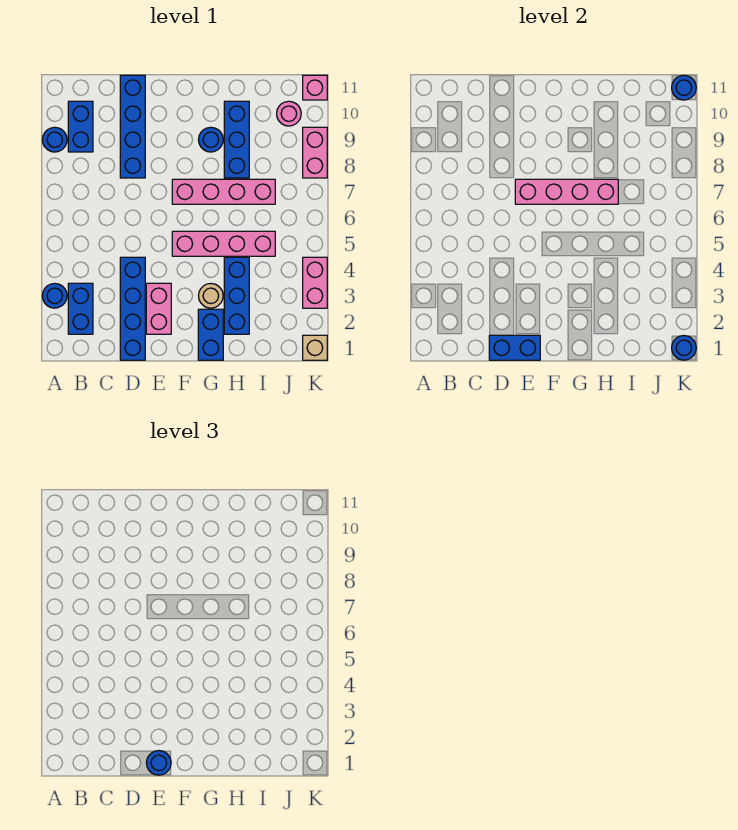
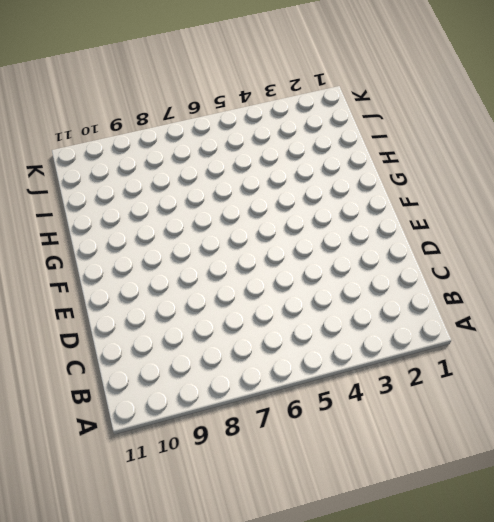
none -> blue 1x1 round brick [42,283,67,308]
none -> blue 1x1 round brick [42,127,67,152]
none -> blue 1x2 brick [68,283,93,334]

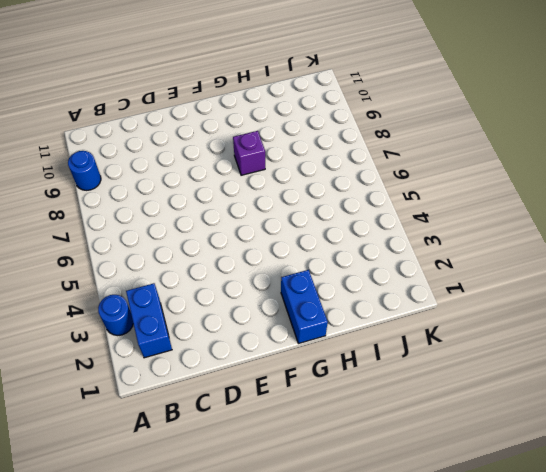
purple 1x1 brick [233,131,265,175] -> none
none -> blue 1x2 brick [68,101,93,152]
none -> blue 1x4 brick [120,257,145,360]
none -> blue 1x4 brick [120,75,145,178]

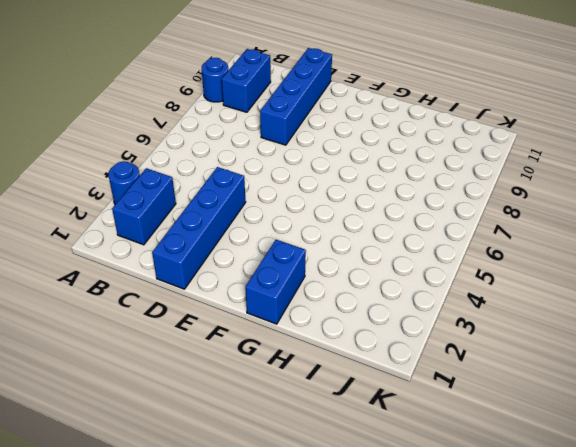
none -> pink 1x2 brick [146,283,171,334]
none -> pink 1x4 brick [172,231,275,256]
none -> pink 1x4 brick [172,179,275,204]

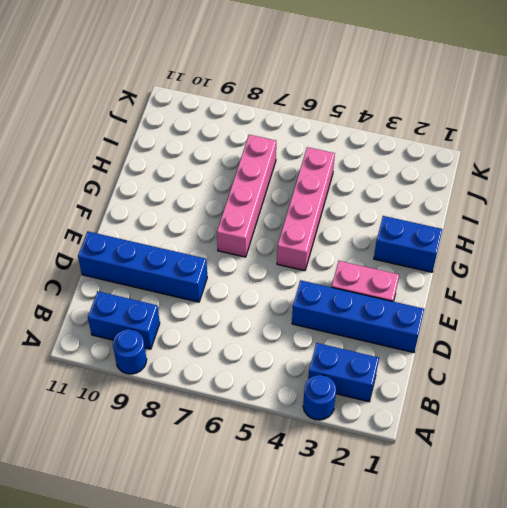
none -> tan 1x1 round brick [199,284,223,308]
none -> blue 1x1 round brick [198,127,223,152]
none -> blue 1x3 brick [224,257,249,334]

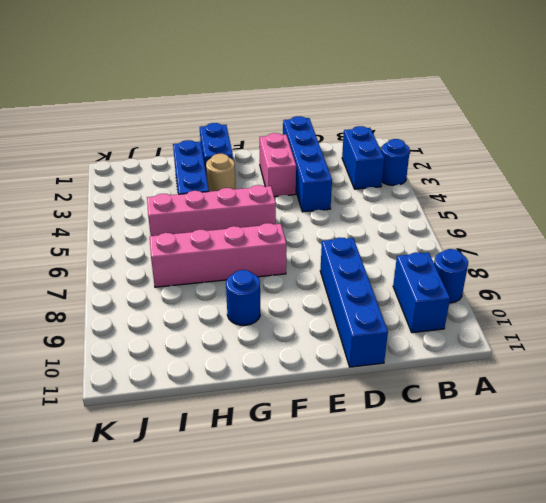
none -> blue 1x3 brick [224,101,249,178]
none -> pink 1x1 round brick [277,101,301,126]
none -> tan 1x1 brick [303,335,327,360]

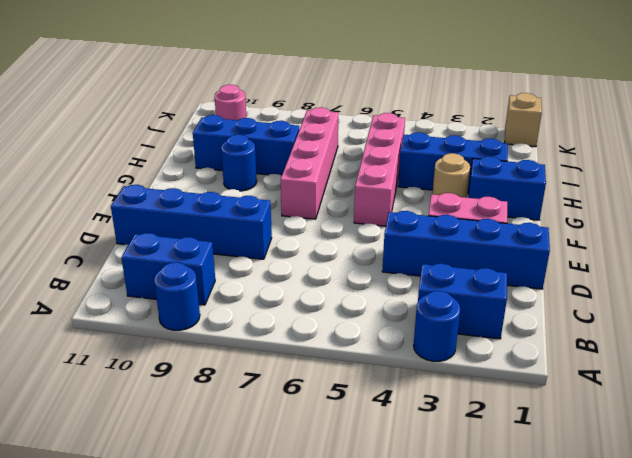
none -> pink 1x2 brick [303,257,327,308]
none -> pink 1x2 brick [303,127,327,178]
none -> pink 1x1 brick [303,75,327,100]

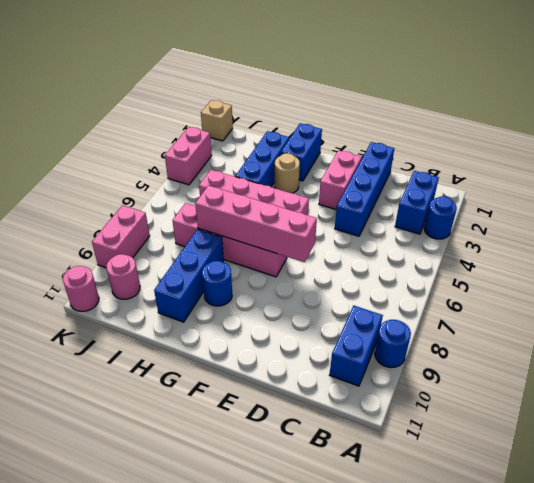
pink 1x1 round brick [63,266,99,311] -> pink 1x1 brick [303,75,327,100]
none -> blue 1x4 brick [120,75,145,178]
none -> blue 1x2 brick [489,335,540,360]
none -> blue 1x1 round brick [672,336,696,360]

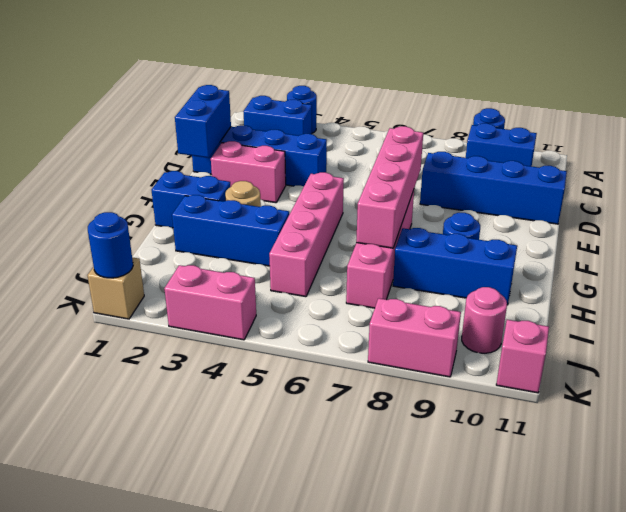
none -> blue 1x1 round brick [672,75,696,100]
none -> blue 1x1 round brick [146,751,171,775]

